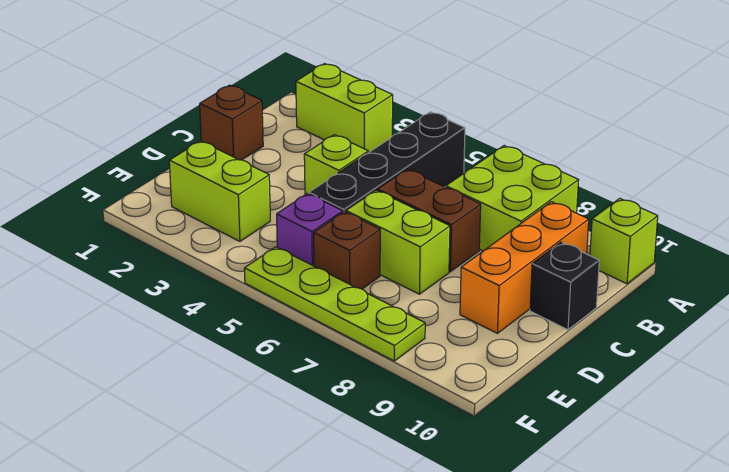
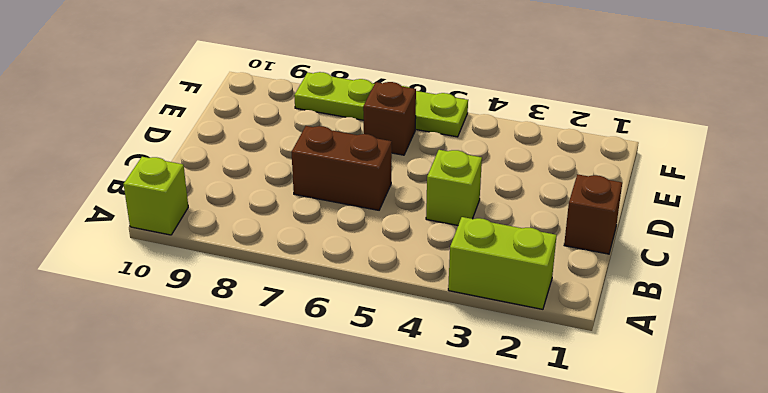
none -> black 1x4 brick [309,112,465,212]
none -> lime 2x2 brick [446,146,579,251]
none -> orange 1x3 brick [460,202,589,333]

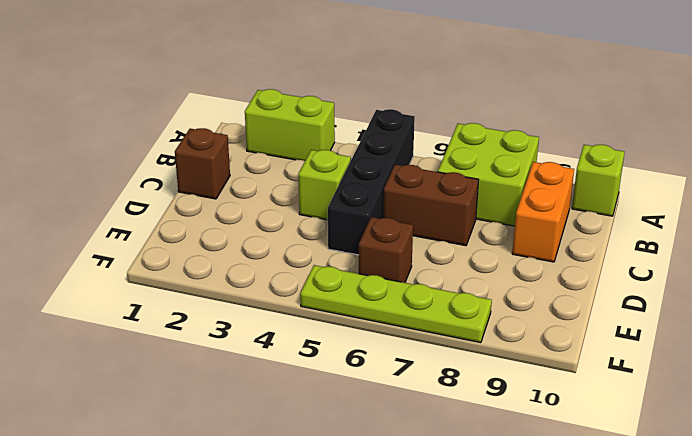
orange 1x2 brick [512,162,574,262] -> orange 1x3 brick [460,202,589,333]
none -> black 1x1 brick [530,242,599,330]
none -> lime 1x2 brick [346,190,450,294]
none -> lime 1x2 brick [169,141,270,241]

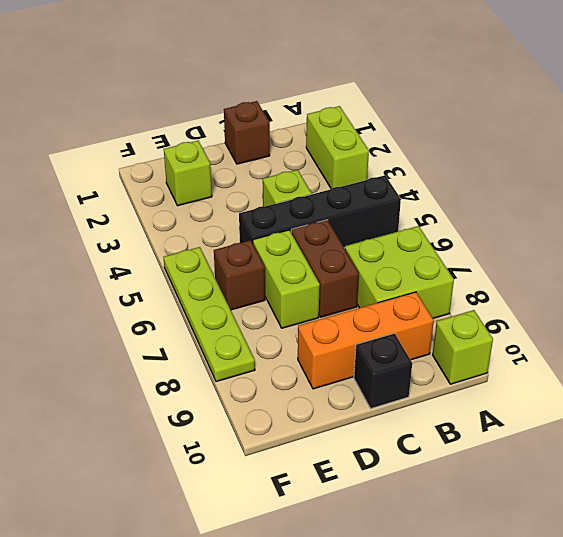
lime 1x1 brick [164,141,212,206] -> lime 1x2 brick [169,141,270,241]
none -> purple 1x1 brick [277,194,343,266]

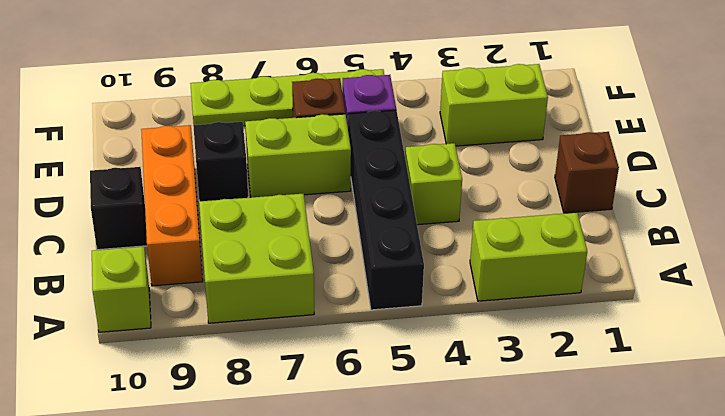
black 1x1 brick [193,122,248,201] -> none
none -> brown 1x2 brick [377,169,481,272]

